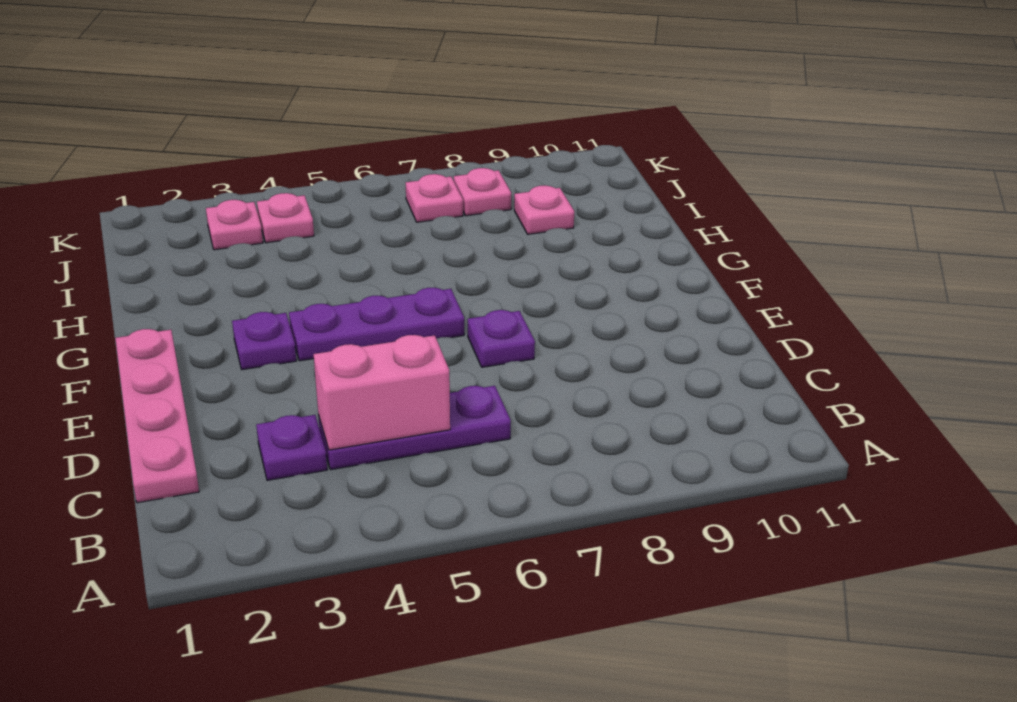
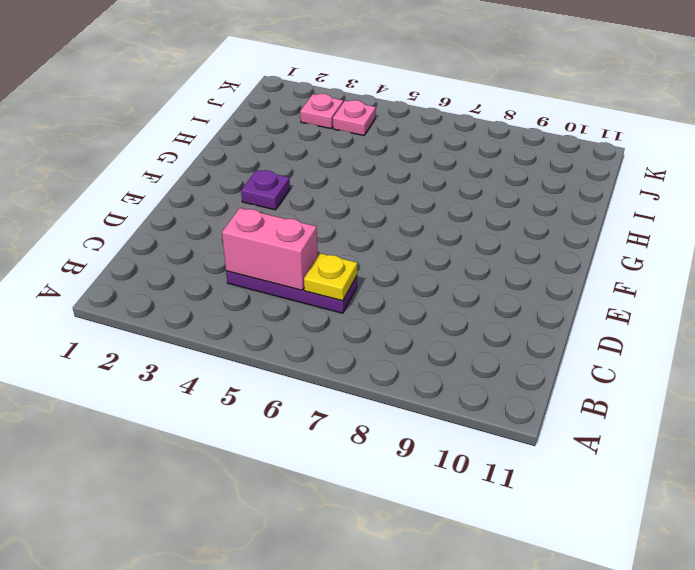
yellow 1x1 plate [304,253,357,301] -> none
none -> pink 1x4 plate [115,329,199,503]
none -> purple 1x1 plate [256,415,327,480]
none -> purple 1x1 plate [468,310,535,367]

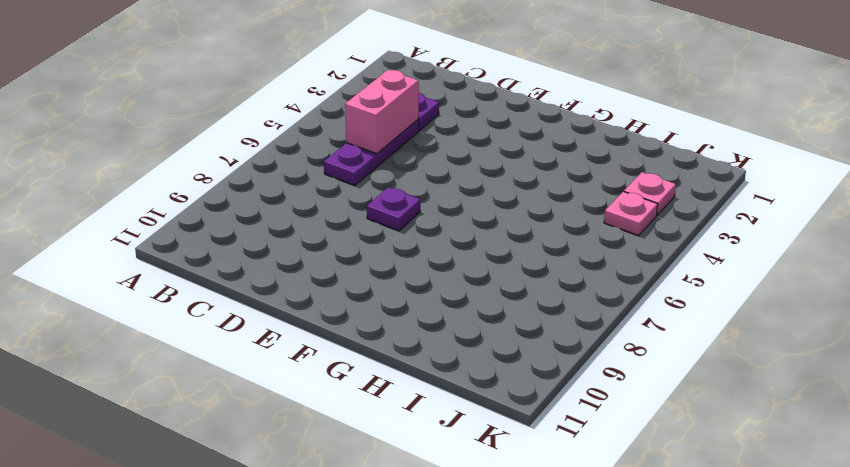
none -> pink 1x4 plate [115,329,199,503]
none -> purple 1x1 plate [232,312,296,370]
none -> purple 1x3 plate [289,288,464,361]

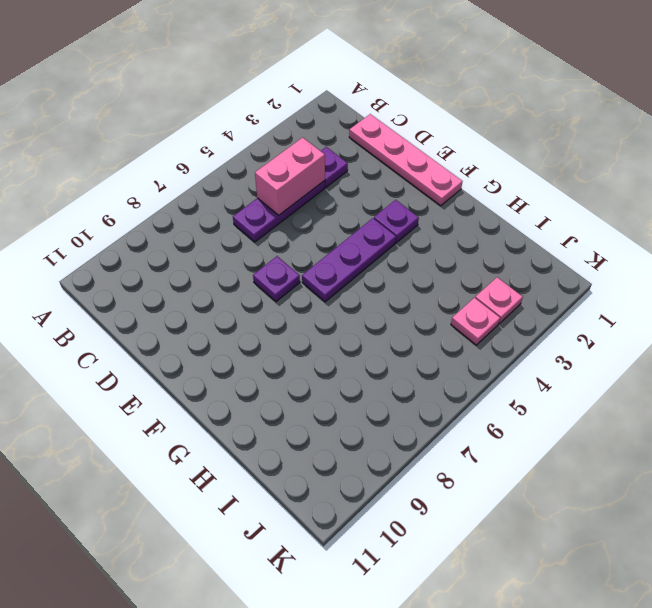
none -> pink 1x1 plate [514,185,574,234]
none -> pink 1x1 plate [406,174,463,222]
none -> pink 1x1 plate [454,168,511,216]

